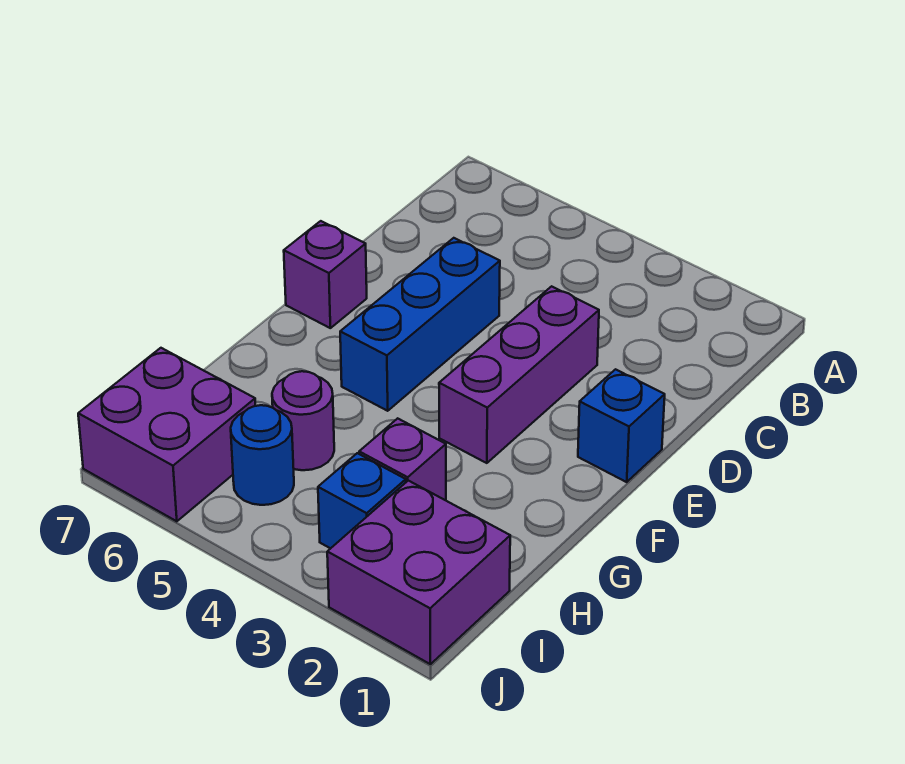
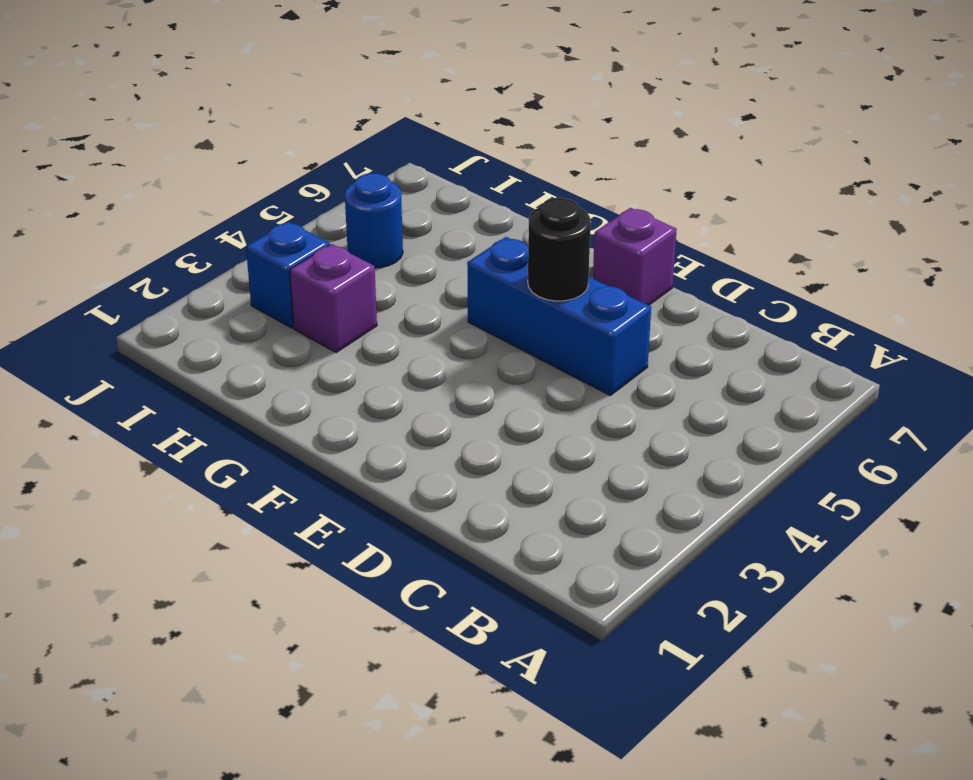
black 1x1 round brick [528,198,591,301] -> none
none -> purple 1x3 brick [439,286,599,463]
none -> blue 1x1 brick [578,369,665,482]

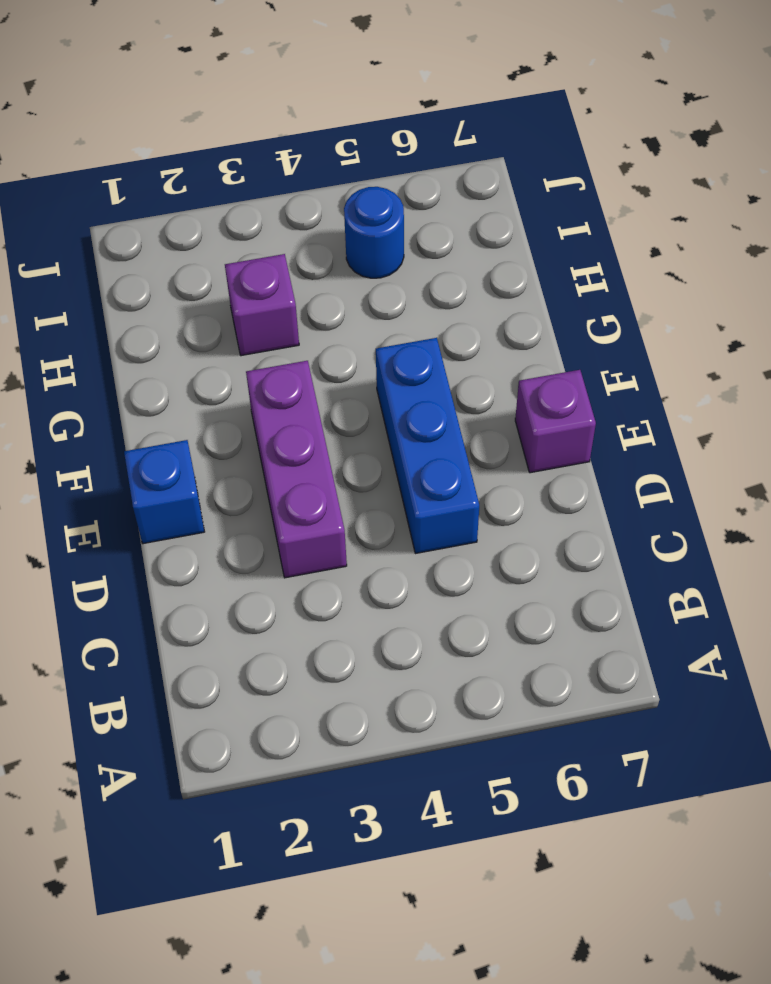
none -> purple 1x1 round brick [272,371,334,470]
none -> purple 2x2 brick [327,481,510,664]

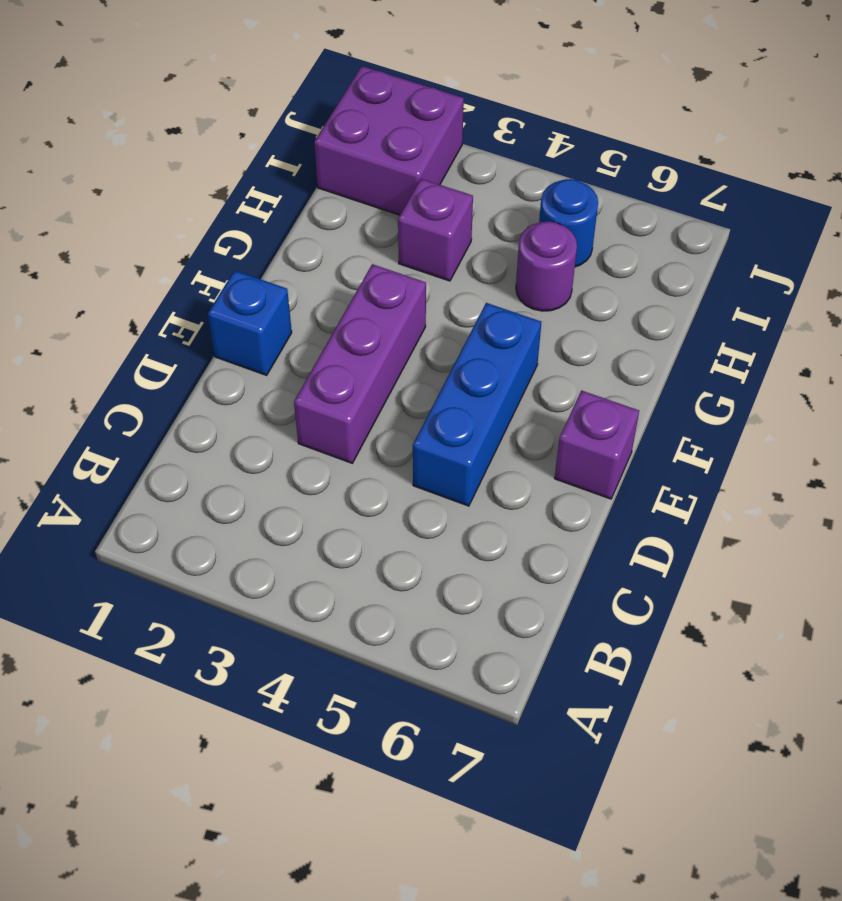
none -> blue 1x1 brick [318,453,406,548]
none -> purple 2x2 brick [78,348,256,521]

